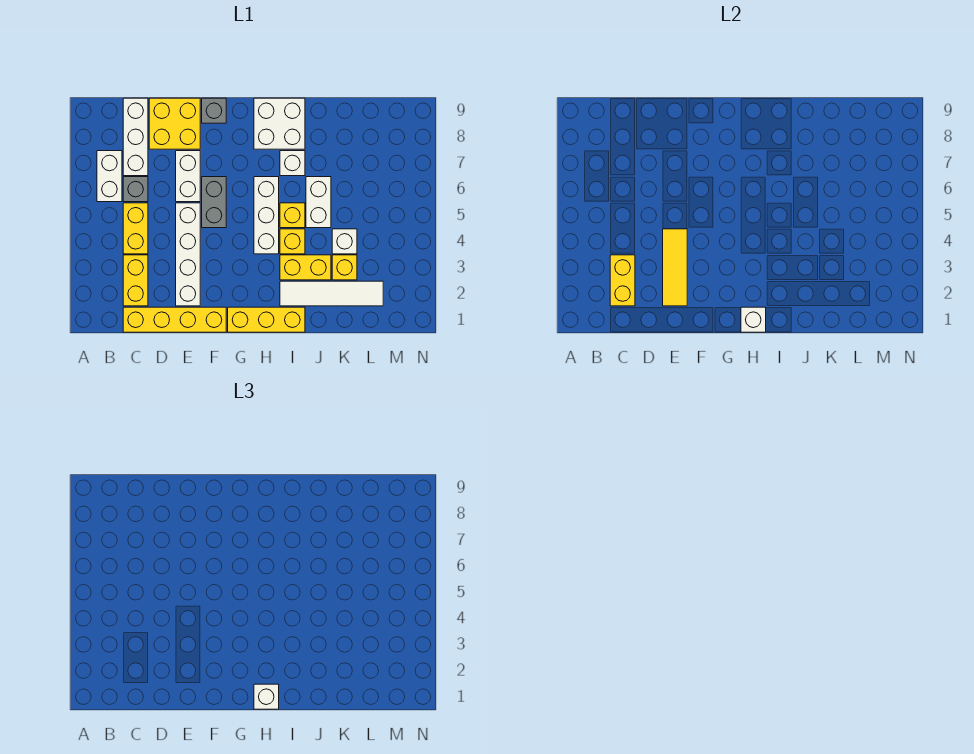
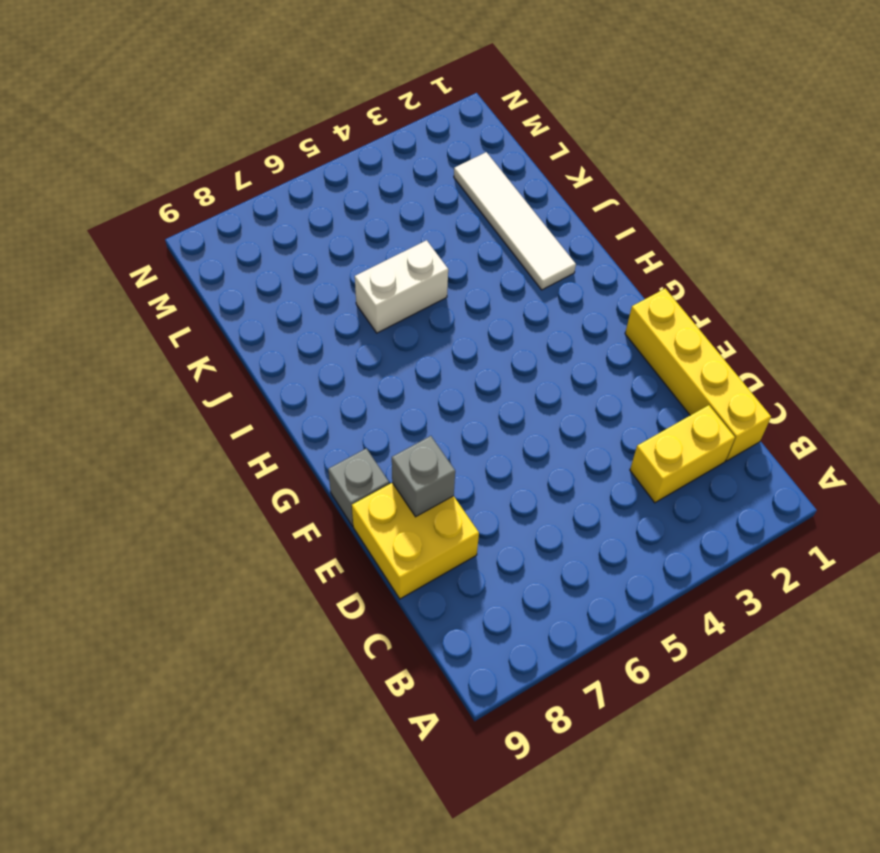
grey 1x1 brick [392,436,455,517] -> grey 1x1 brick moved to [123,177,148,202]
none -> white 1x2 brick [97,151,122,202]
none -> yellow 1x2 brick [123,203,148,254]
none -> white 1x3 brick [123,98,148,176]

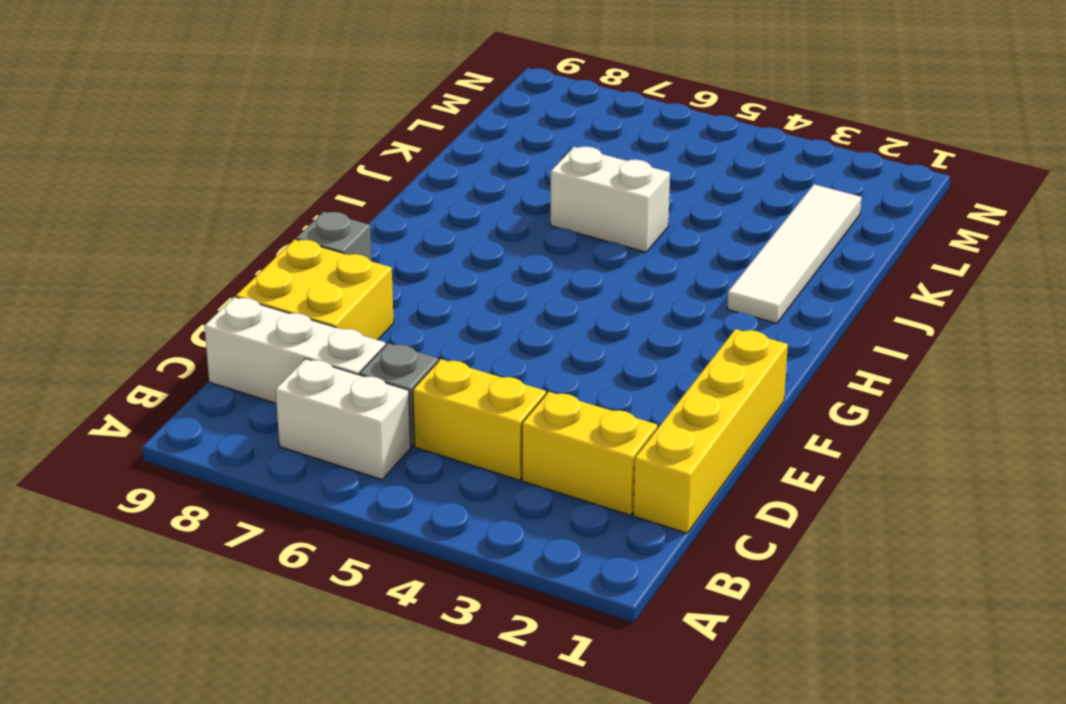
none -> white 1x4 brick [176,203,200,306]
none -> white 1x2 brick [176,151,200,202]
none -> grey 1x2 brick [202,177,226,228]

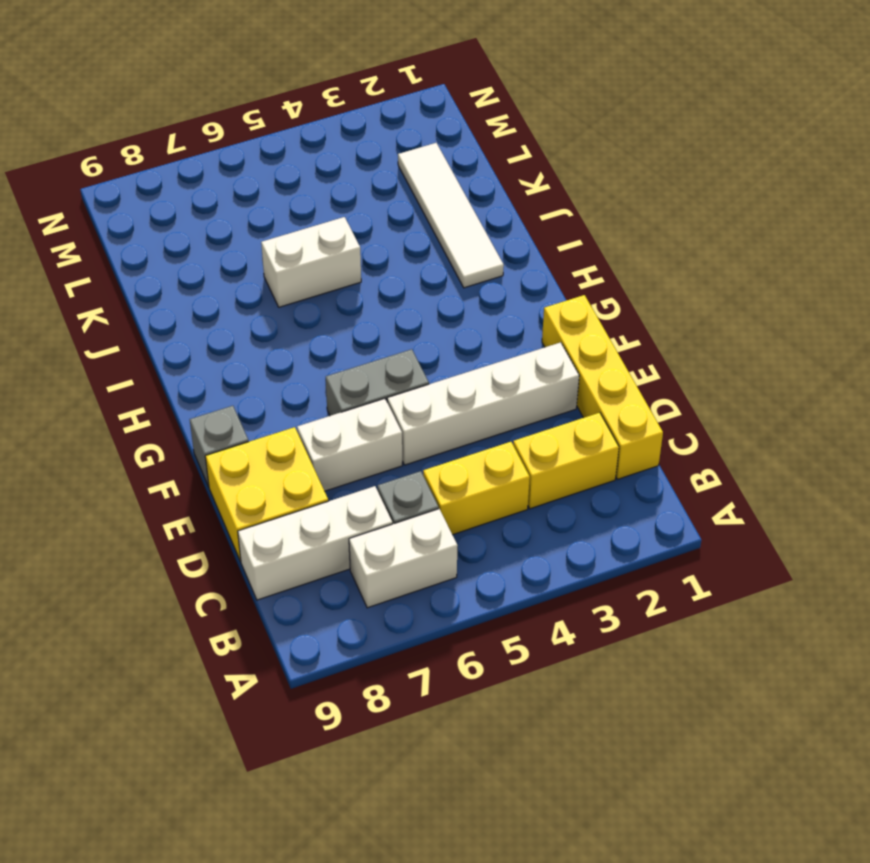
none -> yellow 1x3 brick [228,307,305,332]
none -> white 1x3 brick [254,177,279,254]
none -> white 2x2 brick [254,98,305,149]

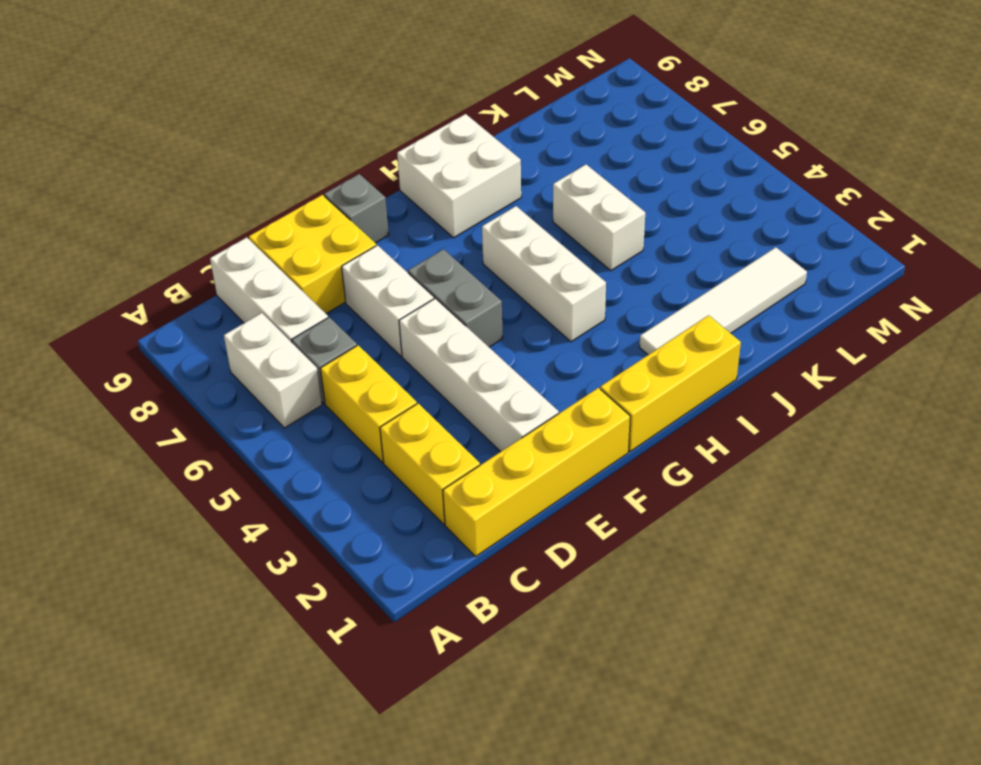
none -> yellow 1x2 brick [280,255,331,280]
none -> yellow 1x1 brick [280,229,305,254]
none -> yellow 1x1 brick [280,203,305,228]

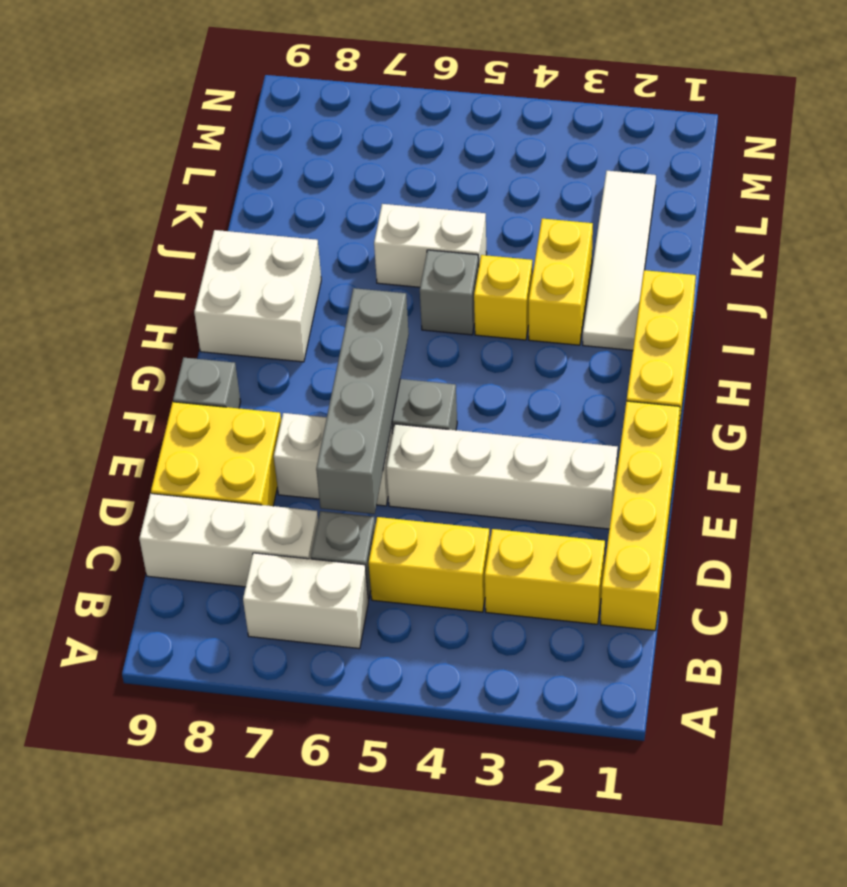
grey 1x4 brick [316,288,409,514] -> none
grey 1x1 brick [420,250,479,335] -> yellow 1x1 brick [280,203,305,228]
none -> white 1x3 brick [254,177,279,254]
none -> white 1x1 brick [280,151,305,176]
none -> yellow 1x1 brick [332,255,357,280]

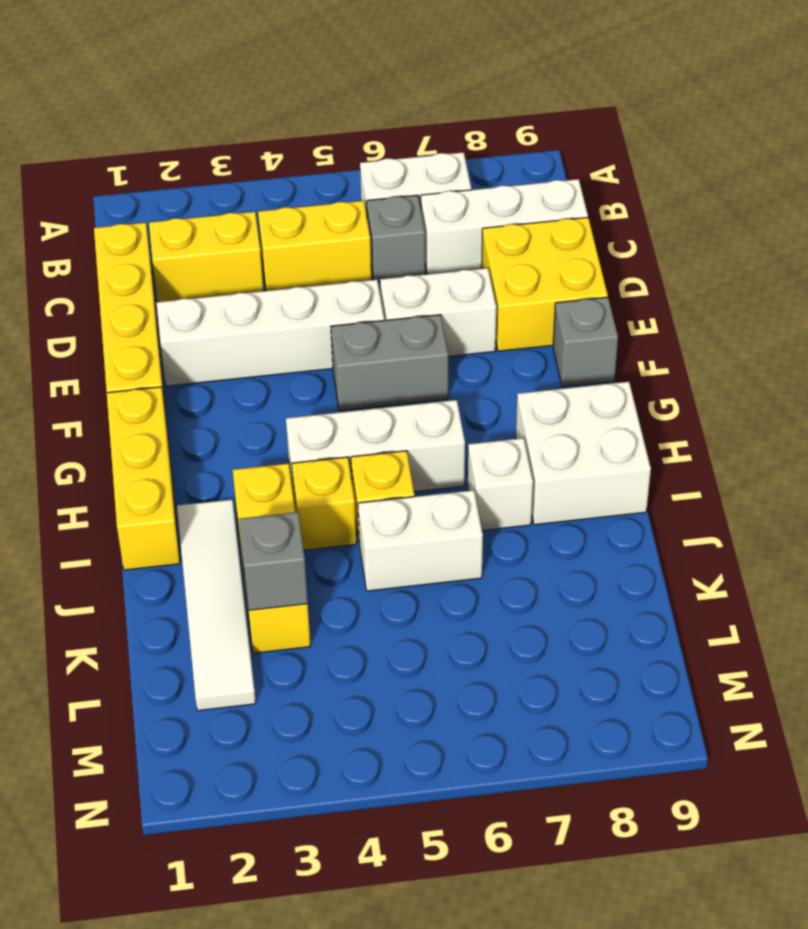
grey 1x1 brick [239,512,308,610] -> none
none -> white 1x1 brick [332,229,357,254]
none -> yellow 1x2 brick [610,255,635,306]
none -> yellow 1x3 tile [663,229,687,306]

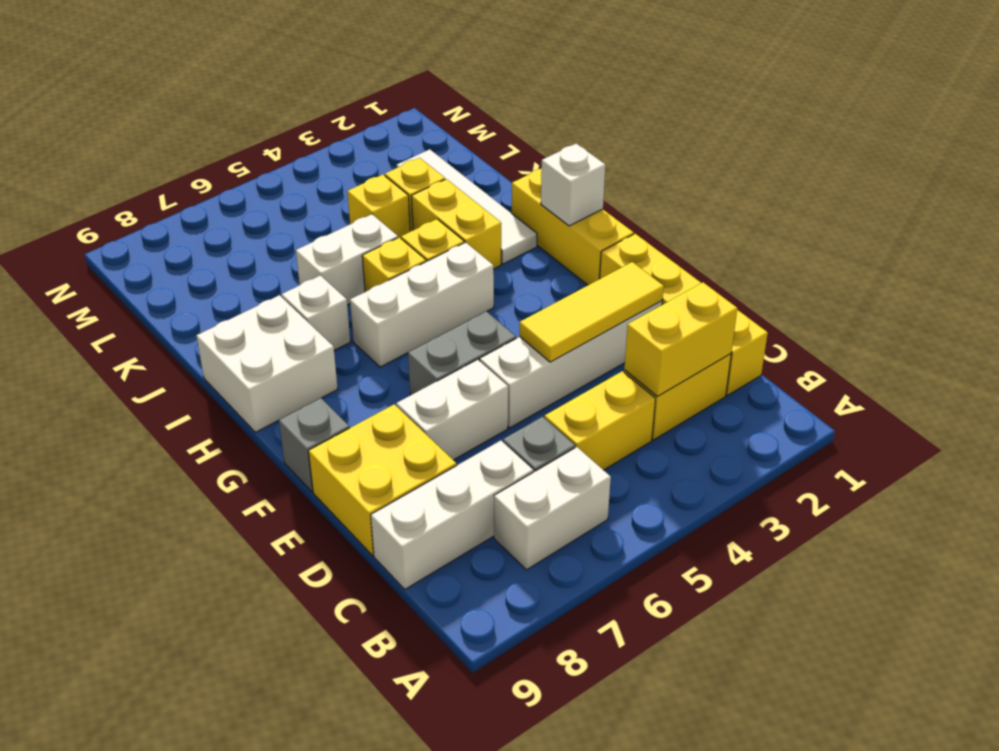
yellow 1x1 brick [348,175,410,238] -> white 1x1 brick [332,229,357,254]
none -> white 1x1 brick [254,684,279,709]

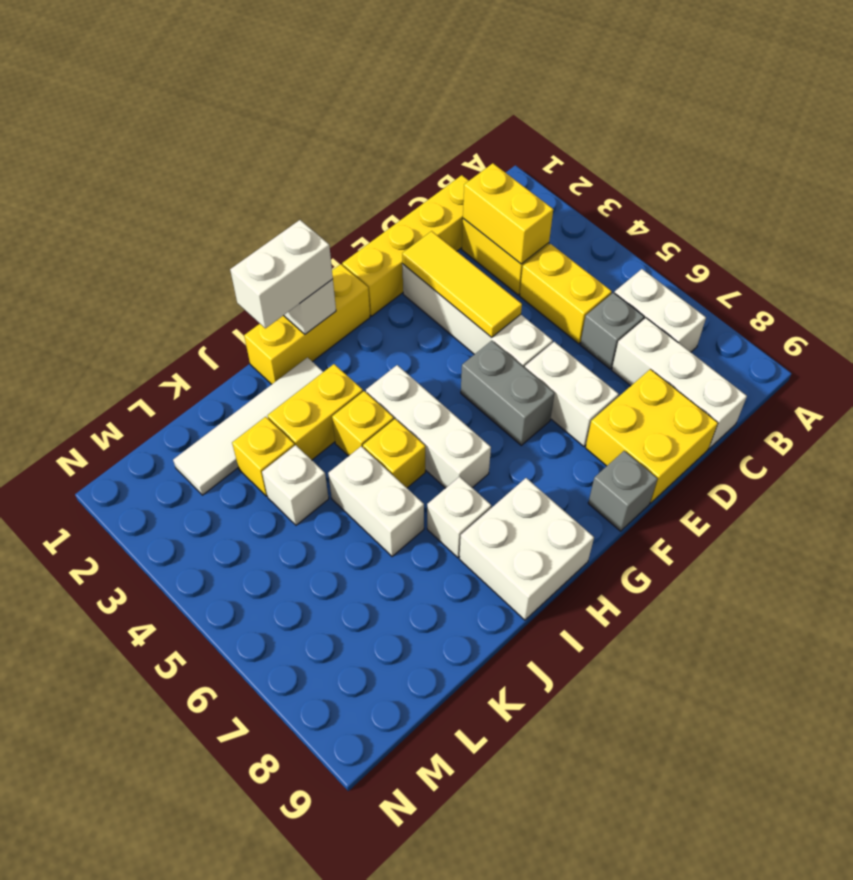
white 1x2 brick [230,220,333,328] -> white 1x1 brick [254,684,279,709]

